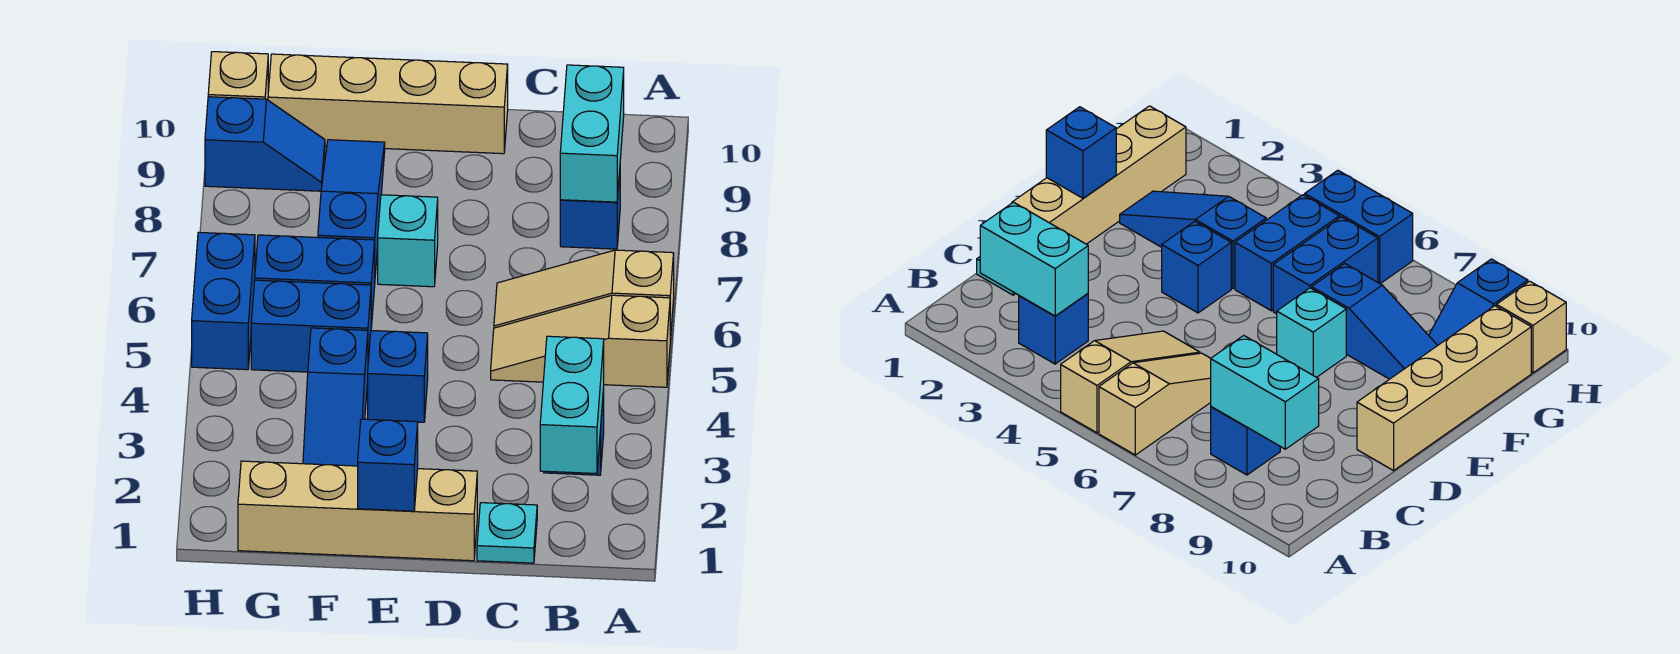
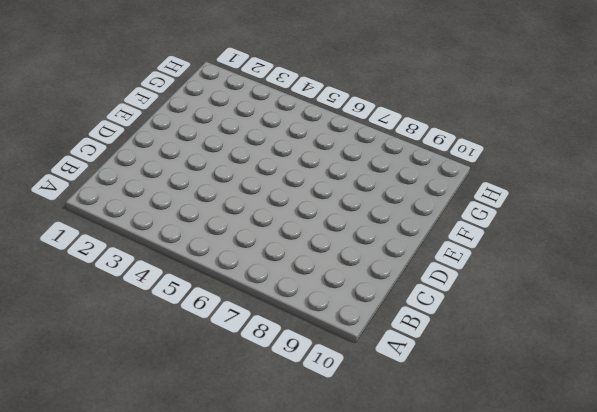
none -> tan 1x3 slope [491,295,670,387]
none -> tan 1x3 slope [494,250,674,340]
none -> blue 1x1 brick [1019,294,1088,364]

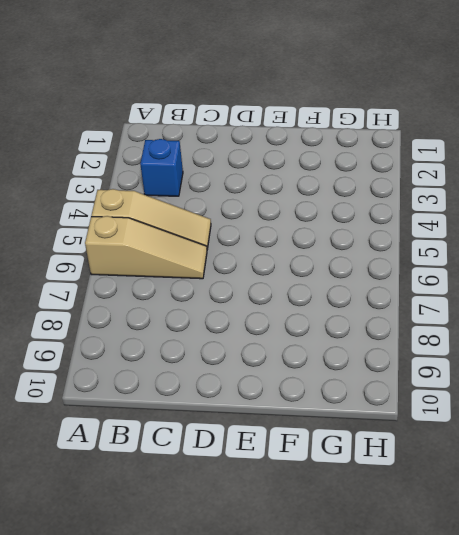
none -> blue 1x1 brick [560,172,620,249]
none -> cyan 1x1 plate [477,503,537,563]
none -> tan 1x4 brick [238,461,477,561]

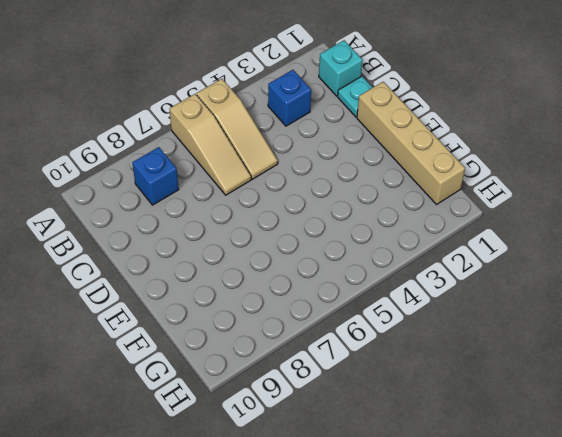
cyan 1x1 brick [319,40,363,96] -> cyan 1x1 brick moved to [378,195,438,287]
none -> tan 1x4 brick [268,54,508,154]
none -> blue 1x1 brick [368,331,428,422]
none -> blue 1x3 slope [303,328,368,466]

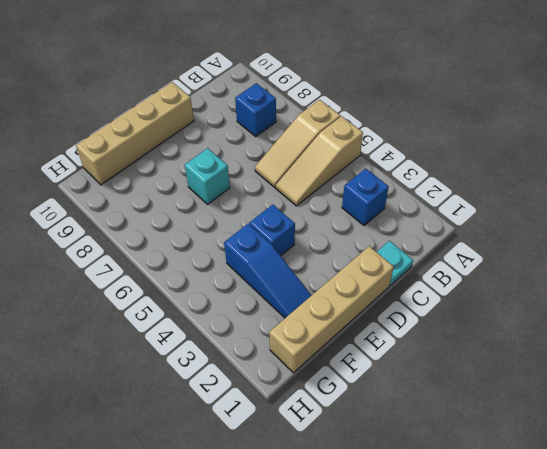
none -> blue 1x2 brick [251,280,371,372]
none -> blue 1x2 brick [255,235,375,328]
none -> blue 1x3 slope [318,140,385,274]

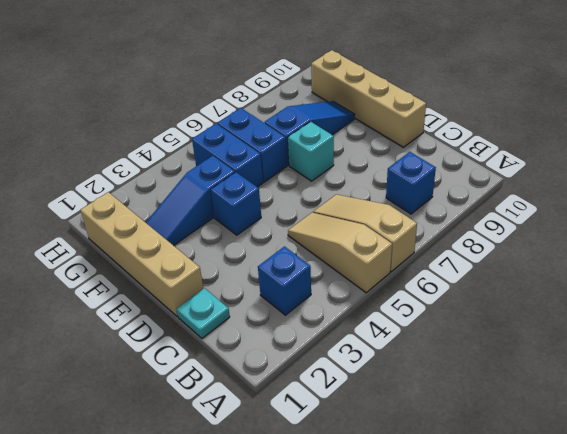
none -> blue 1x2 slope [205,97,325,191]
none -> blue 1x2 brick [192,232,255,370]
none -> tan 1x1 brick [208,52,268,100]

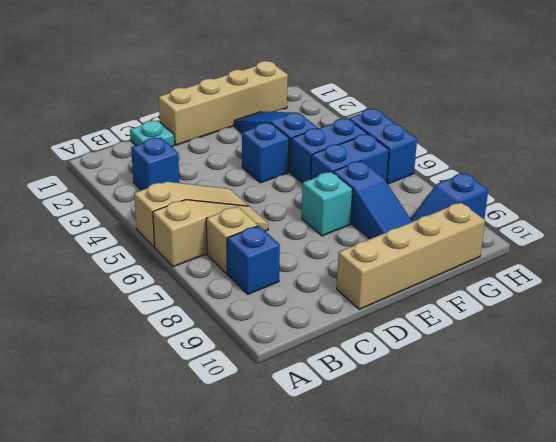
tan 1x1 brick [206,207,258,274] -> tan 1x1 brick moved to [208,52,268,100]
none -> cyan 1x2 brick [540,336,604,474]
none -> cyan 1x2 brick [560,65,624,202]
none -> blue 1x1 brick [358,419,418,511]

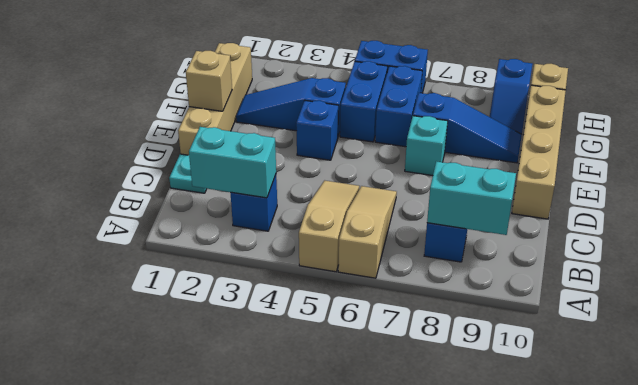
tan 1x1 brick [186,51,232,111] -> blue 1x1 brick [358,419,418,511]

